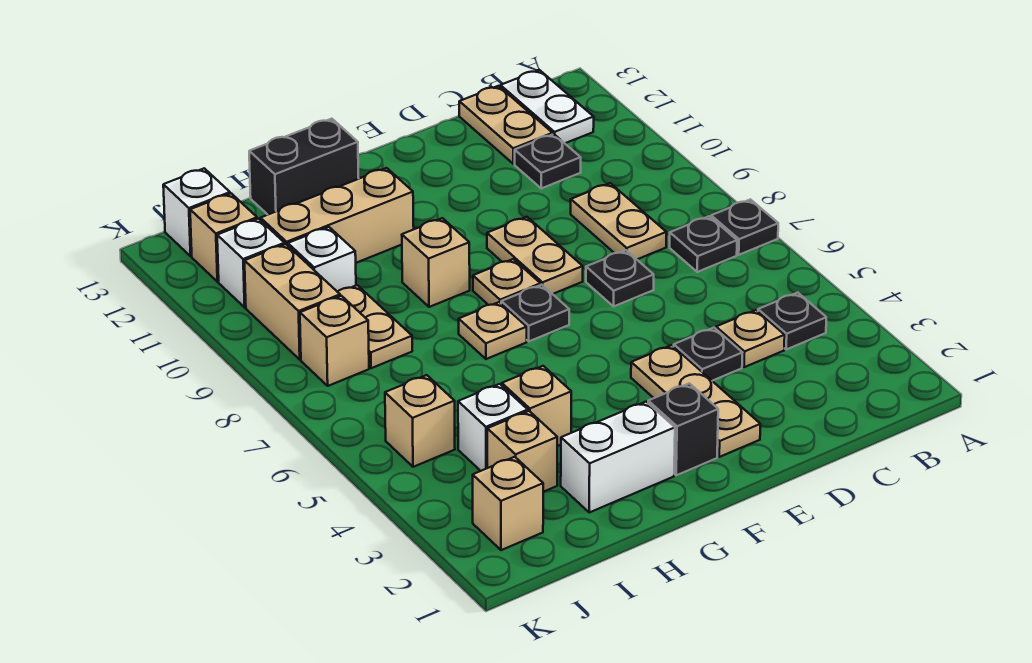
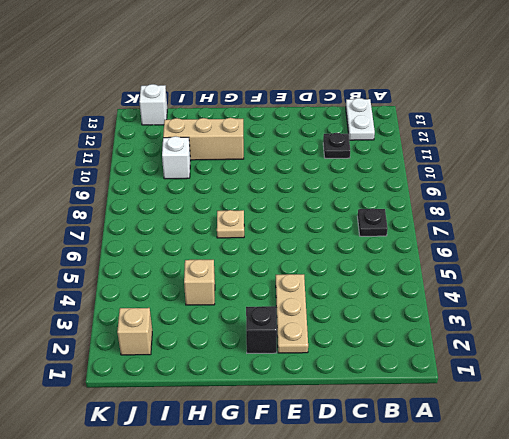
none -> black 1x1 plate [711,199,778,255]
none -> black 1x1 plate [758,293,826,349]
none -> tan 1x1 plate [716,310,785,367]
none -> tan 1x2 plate [571,183,666,259]

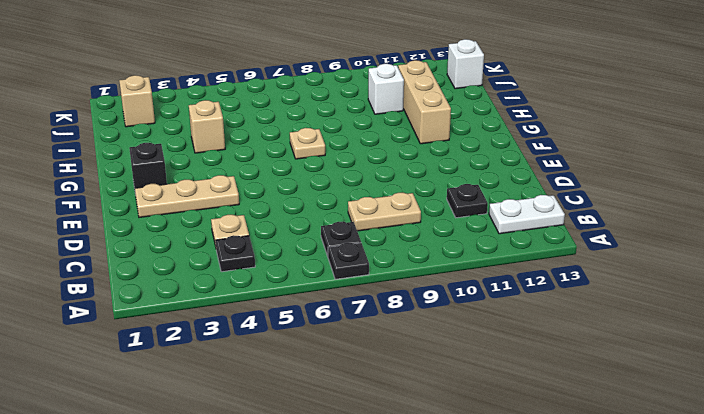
none -> tan 1x2 plate [459,86,553,164]
none -> black 1x1 plate [674,328,742,381]
none -> black 1x1 plate [586,250,654,306]
none -> tan 1x2 plate [487,217,583,294]

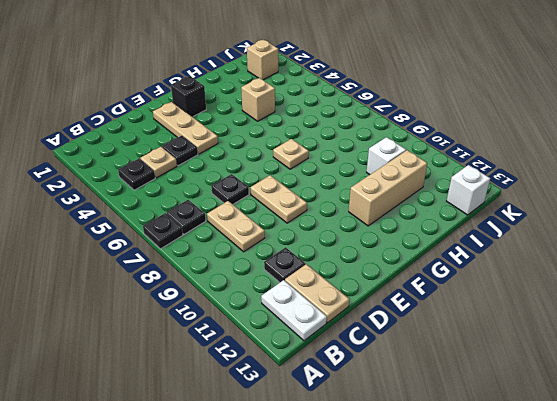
none -> black 1x1 plate [501,285,569,341]
none -> tan 1x1 plate [473,259,540,305]
none -> white 1x2 brick [561,402,675,512]
none -> tan 1x1 brick [402,218,470,307]

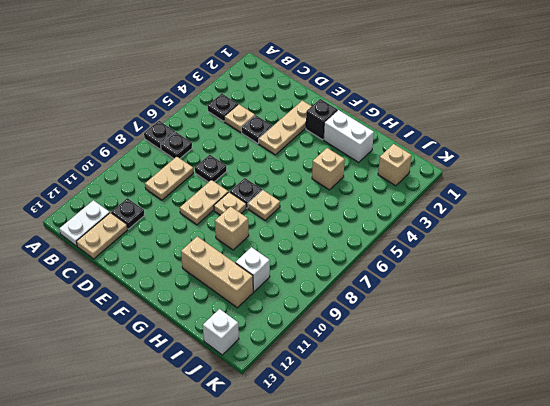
none -> black 1x2 brick [249,119,359,215]
none -> tan 1x1 brick [487,411,557,492]
none -> white 1x1 brick [458,384,528,471]
none -> tan 1x2 plate [338,285,412,368]

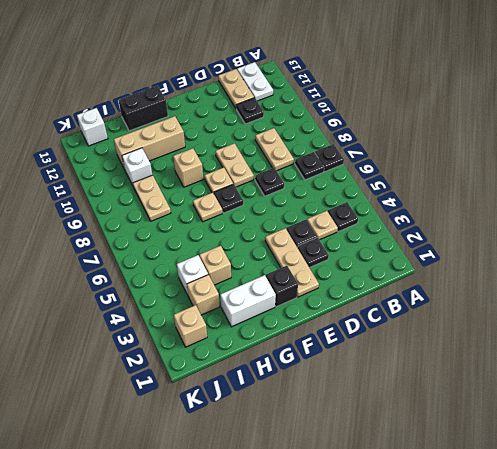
black 1x1 plate [297,238,329,268] -> none
none -> tan 1x1 brick [385,375,455,467]
none -> tan 1x1 brick [300,296,369,386]
none -> tan 1x2 brick [245,244,340,359]
none -> white 1x1 brick [217,219,285,307]

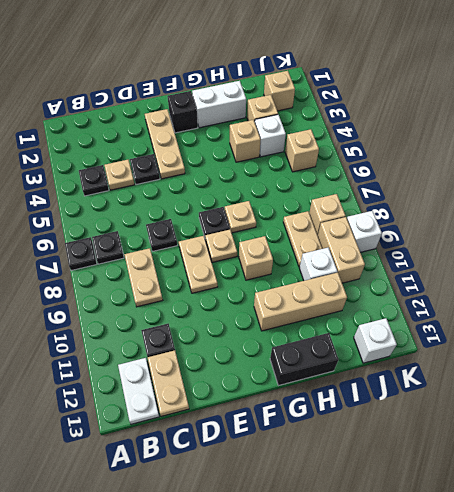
white 1x1 brick [347,211,382,252] -> white 1x1 brick moved to [217,219,285,307]
none -> tan 1x1 brick [190,193,257,282]

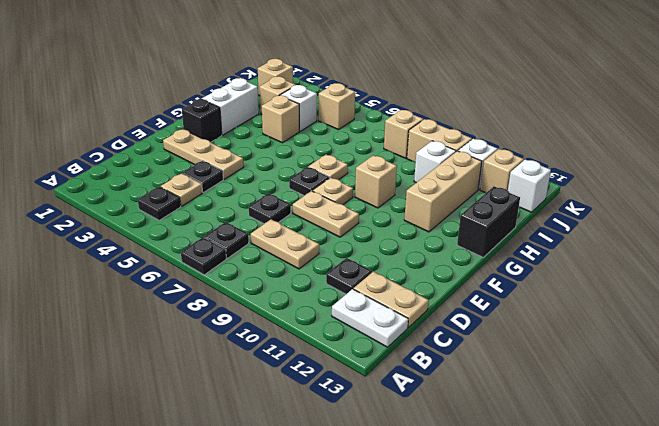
none -> tan 1x2 plate [338,285,412,368]

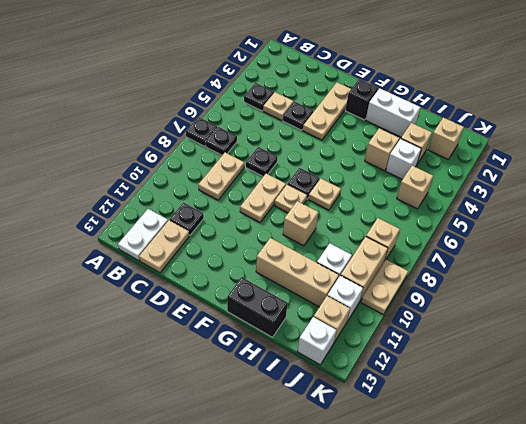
tan 1x2 plate [361,260,408,315] -> tan 1x2 plate moved to [338,285,412,368]

